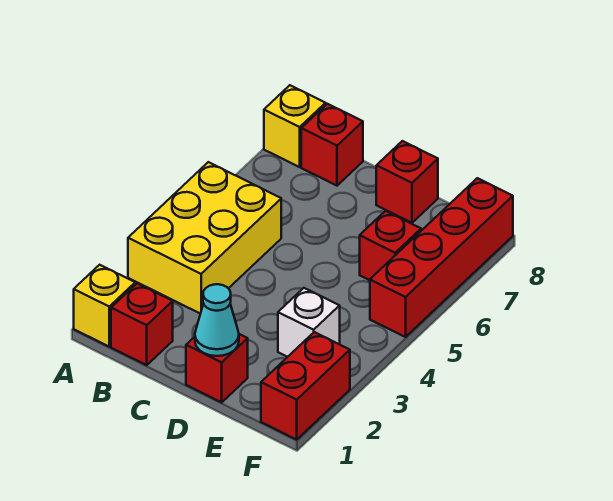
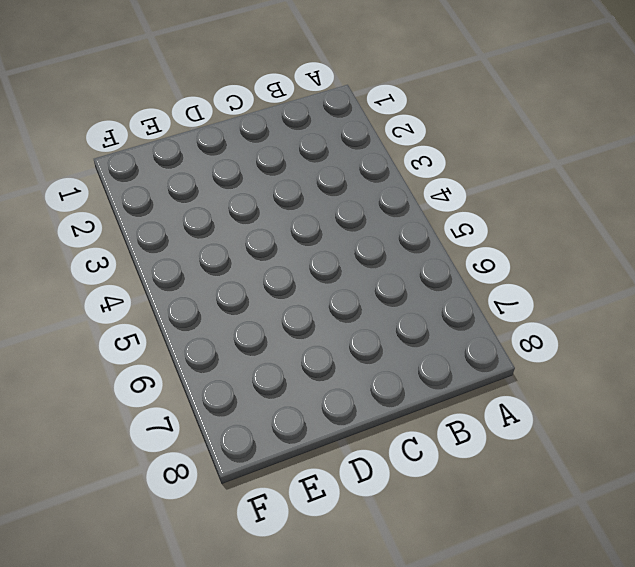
none -> yellow 1x1 brick [74,265,135,346]
none -> yellow 2x3 brick [128,162,281,314]
none -> yellow 1x1 brick [264,85,326,167]

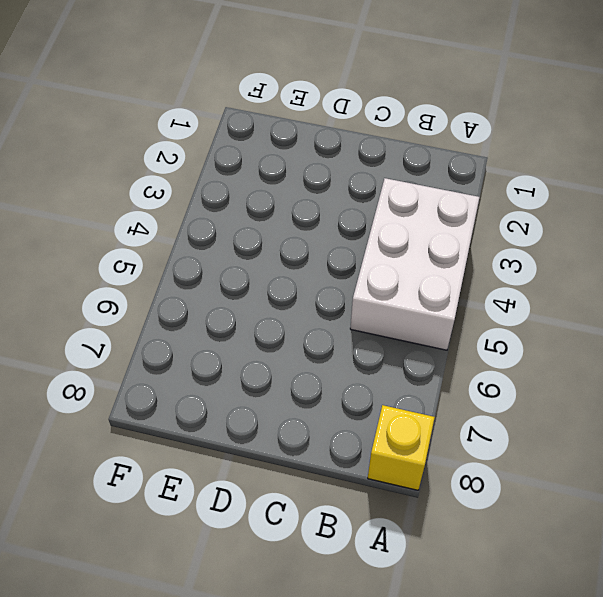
white 2x3 brick [350,178,480,350] -> yellow 2x3 brick [128,162,281,314]
none -> yellow 1x1 brick [74,265,135,346]
none -> red 1x1 brick [111,283,173,365]
none -> red 1x1 brick [301,104,363,186]

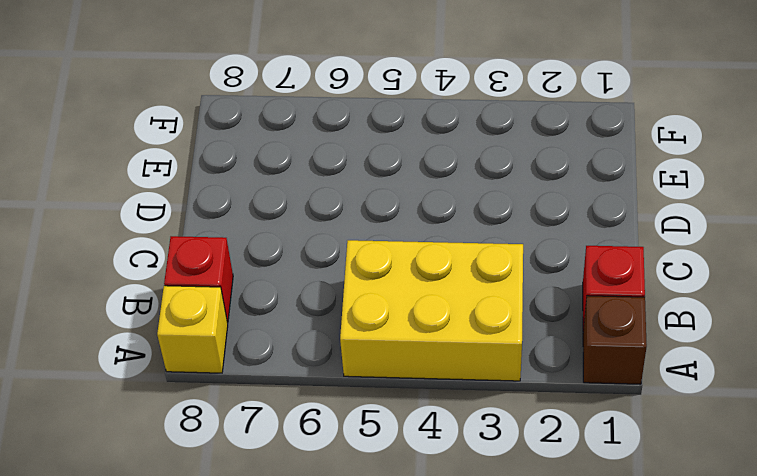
brown 1x1 brick [583,296,647,384] -> yellow 1x1 brick [74,265,135,346]
none -> red 1x1 brick [186,334,248,402]
none -> red 1x1 brick [376,141,438,223]
none -> white 1x1 brick [278,288,340,357]

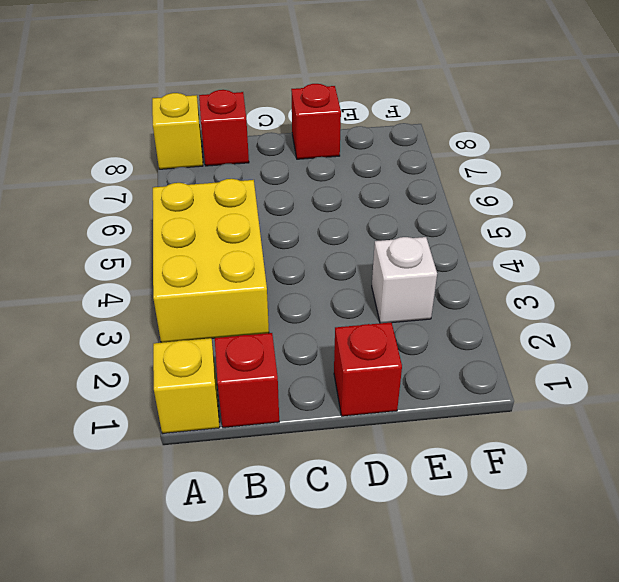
none -> red 1x1 brick [360,211,421,280]
none -> red 1x2 brick [261,332,350,440]
none -> red 1x4 brick [370,178,513,337]

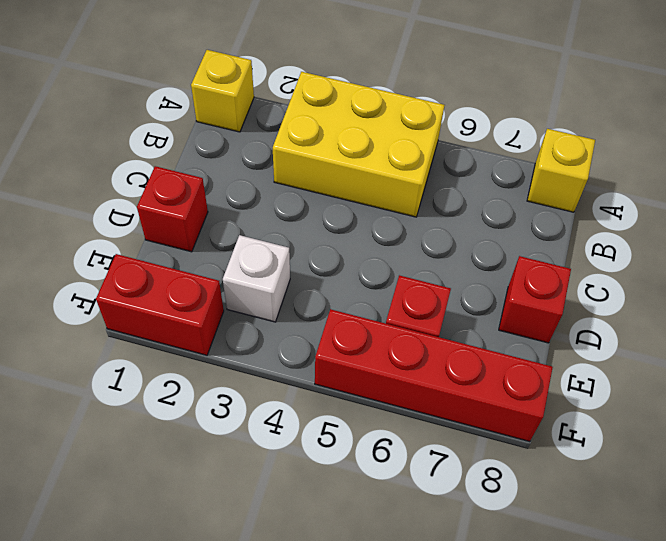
none -> red 1x1 brick [111,283,173,365]
none -> red 1x1 brick [301,104,363,186]
none -> cyan 1x1 cone [195,284,239,356]

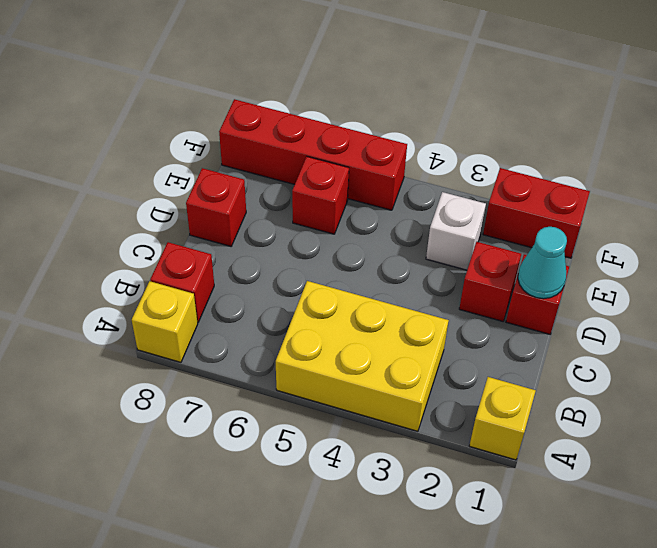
red 1x1 brick [459,242,521,321] -> red 1x1 brick moved to [111,283,173,365]

